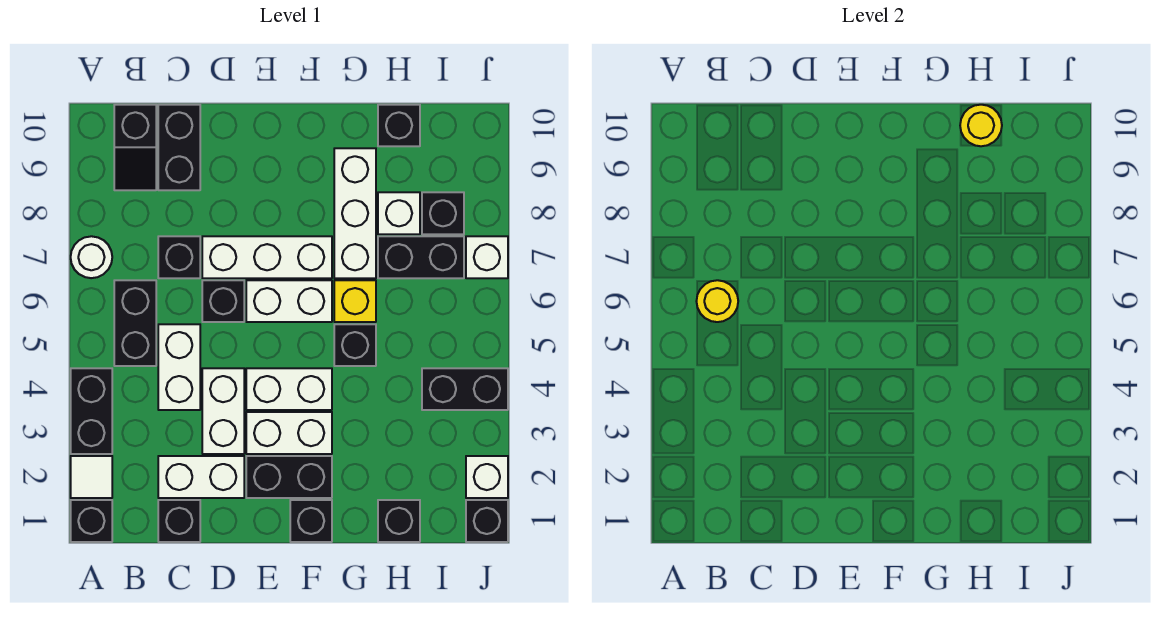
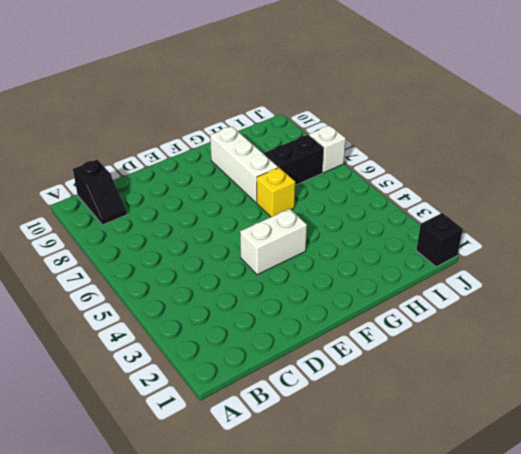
none -> black 1x1 brick [71,500,112,542]
none -> white 1x1 tile [71,456,112,498]
none -> black 1x2 brick [71,368,112,454]
none -> white 1x1 round brick [71,236,112,278]

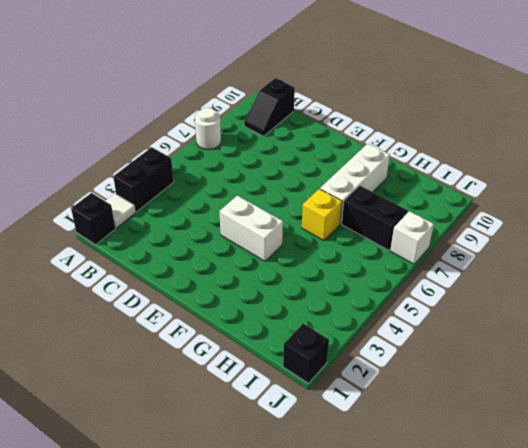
none -> black 1x2 brick [114,280,156,366]
none -> black 1x1 brick [158,500,200,542]
none -> white 1x2 brick [158,456,244,498]
none -> white 1x2 brick [158,324,200,410]

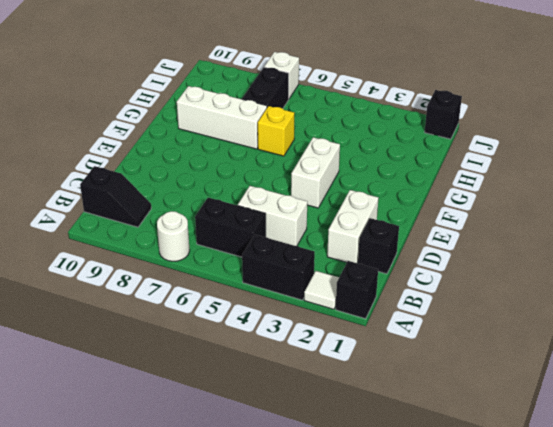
none -> black 1x1 brick [158,236,200,278]
none -> black 1x2 brick [158,105,200,190]
none -> white 1x2 brick [202,368,244,454]
none -> black 1x1 brick [202,280,244,322]

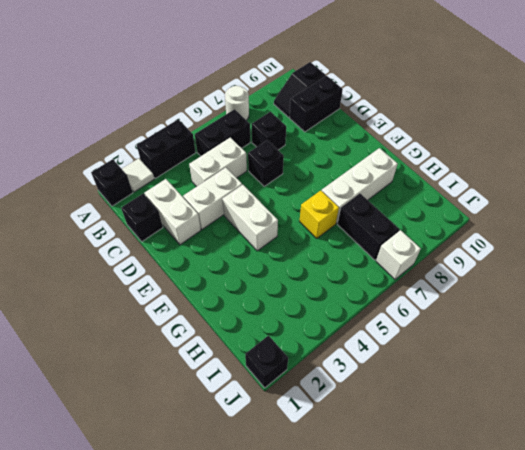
none -> white 1x3 brick [202,236,332,278]
none -> black 1x2 brick [246,456,332,498]
none -> white 1x2 brick [246,412,332,454]
none -> white 1x2 brick [246,280,332,322]

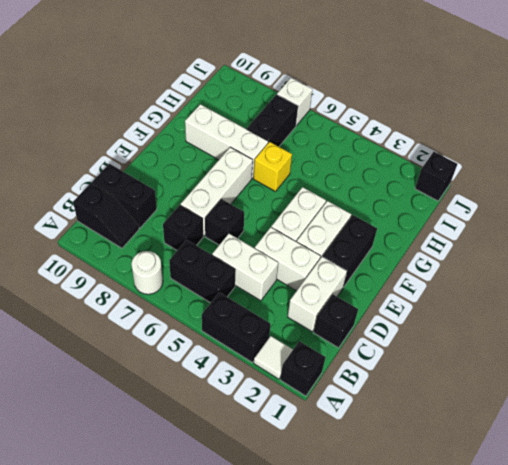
none -> white 1x2 brick [246,280,332,322]
none -> black 1x1 brick [290,500,332,542]
none -> black 1x1 brick [334,324,376,366]
none -> black 1x1 brick [378,500,420,542]

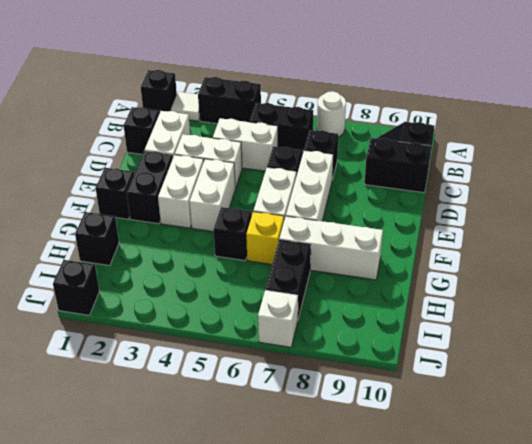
none -> white 1x1 brick [378,192,420,234]
none -> black 1x1 brick [378,105,420,146]
none -> black 1x2 brick [422,368,508,410]
none -> black 1x1 brick [422,192,464,234]

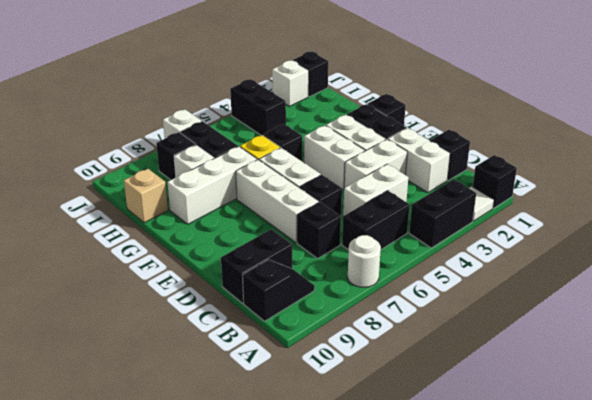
tan 1x1 brick [124,169,168,223] -> black 1x1 brick [378,105,420,146]
none -> black 1x1 brick [378,500,420,542]
none -> yellow 1x1 round brick [696,280,738,322]
none -> yellow 1x1 round brick [960,105,1002,146]

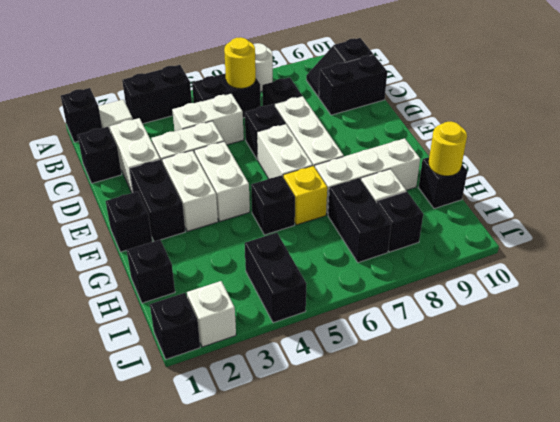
none -> white 1x1 brick [466,236,508,278]

